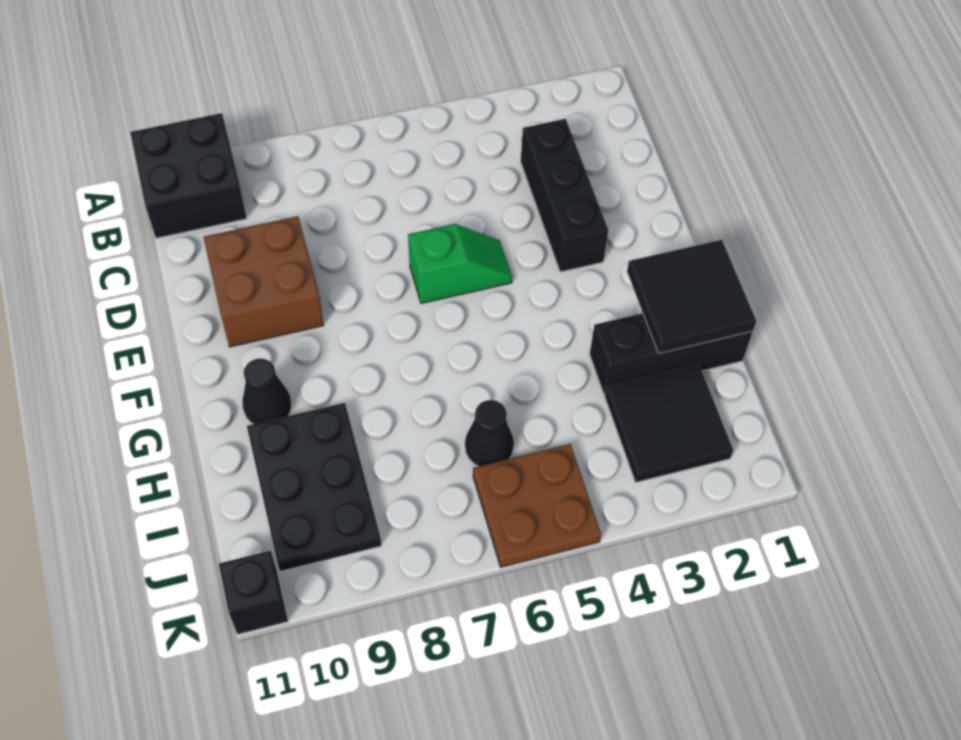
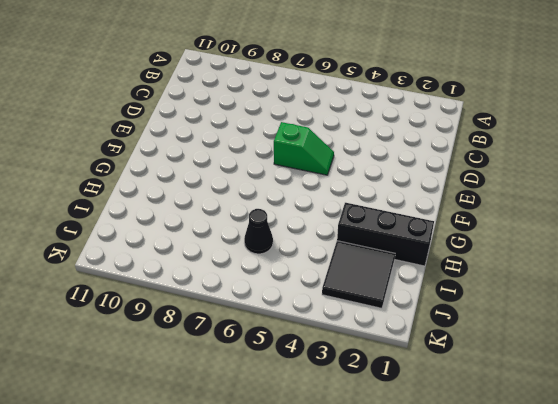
none -> black 2x2 brick [130,113,247,238]
none -> black 1x3 brick [521,119,608,272]
none -> brown 2x2 brick [203,216,324,347]

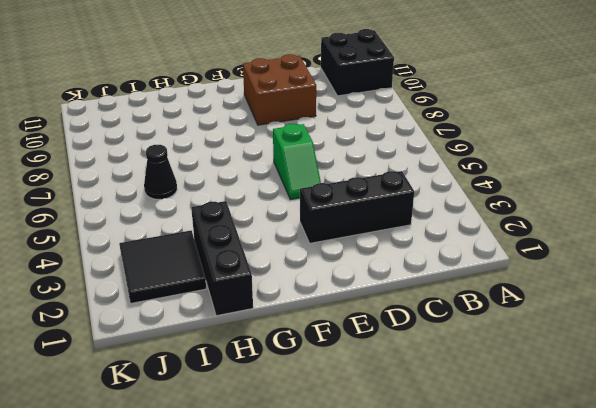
none -> black 1x1 cone [242,358,292,424]
none -> black 2x3 plate [247,403,382,571]
none -> brown 2x2 plate [473,444,601,567]

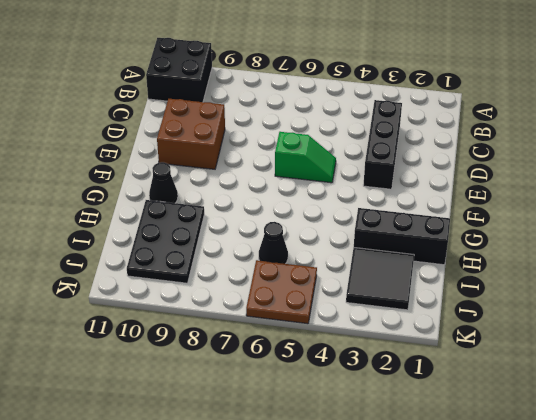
none -> black 1x1 brick [219,551,288,635]
none -> black 2x2 tile [627,240,756,353]

